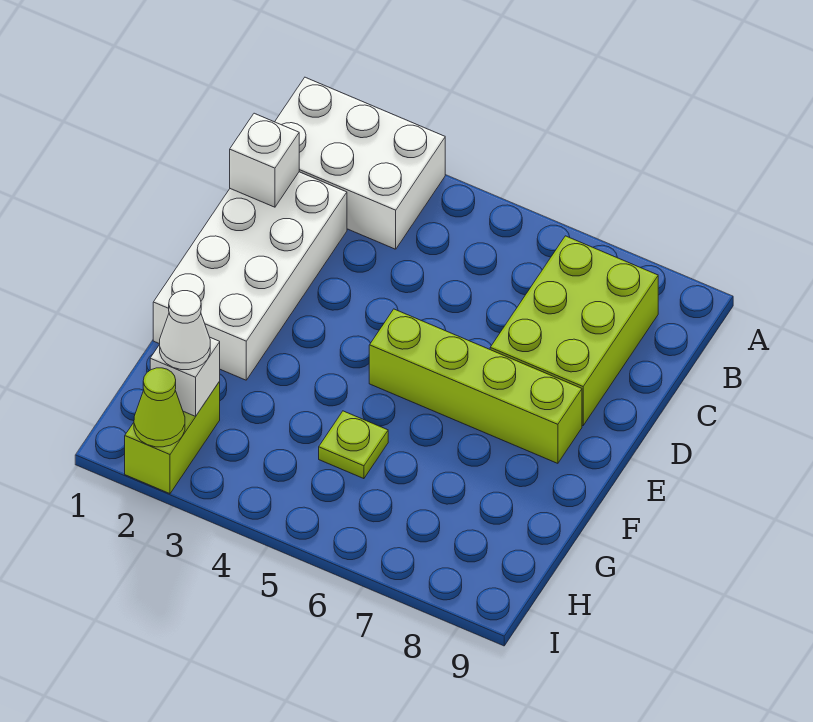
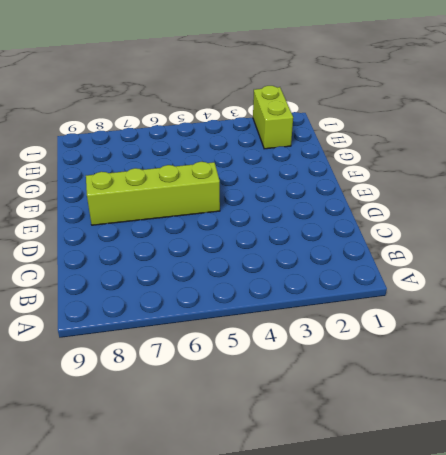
none -> white 2x3 brick [275,77,445,249]
none -> lime 2x3 brick [490,236,658,426]

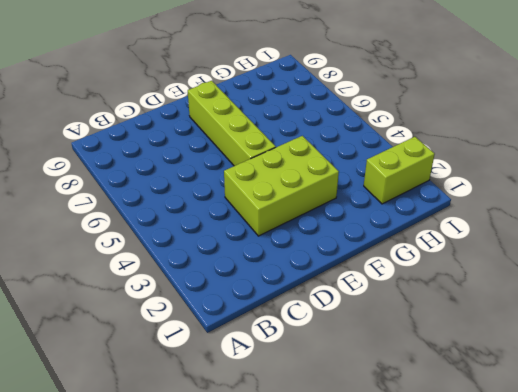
lime 2x3 brick [224,136,339,236] -> lime 2x3 brick moved to [490,236,658,426]
none -> white 2x3 brick [275,77,445,249]
none -> white 2x4 brick [153,172,347,380]

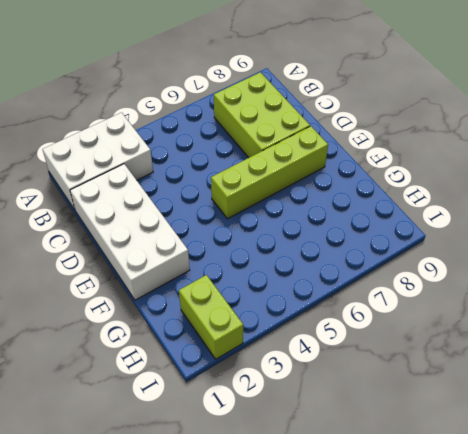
none -> lime 1x1 plate [319,411,388,479]
none -> white 1x1 brick [230,113,299,207]

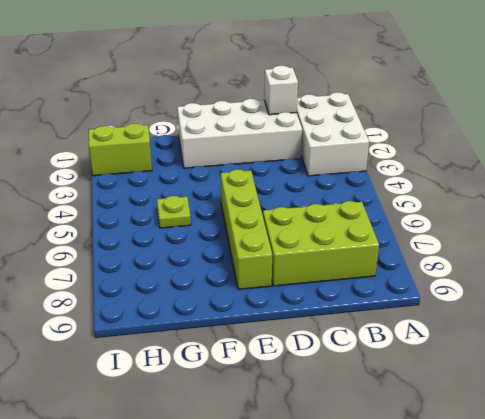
none -> white 1x1 brick [150,338,220,416]
none -> lime 1x1 cone [134,368,185,447]

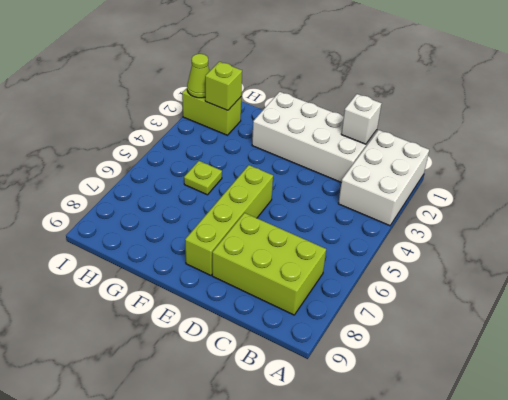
lime 1x1 brick [205,62,242,110] -> white 1x1 brick [150,338,220,416]
none -> white 1x1 cone [160,291,210,370]

